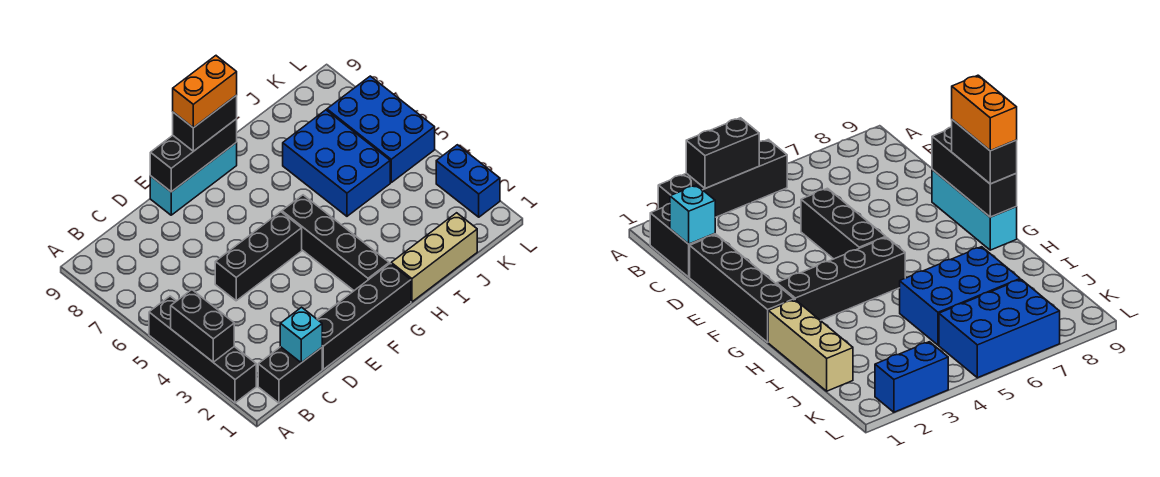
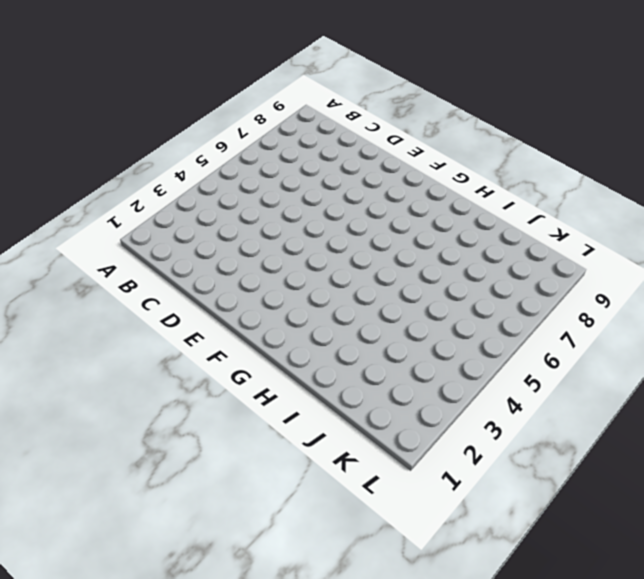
none -> black 1x4 brick [149,296,256,403]
none -> black 1x2 brick [258,347,322,403]
none -> black 1x4 brick [317,264,411,369]

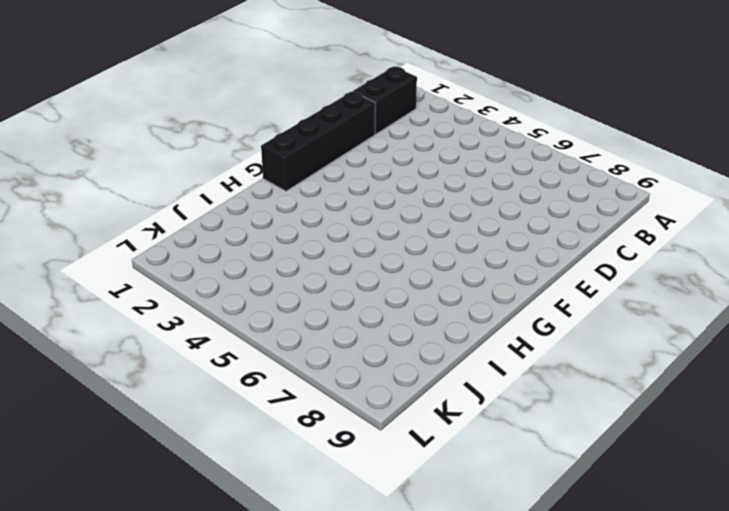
none -> black 1x4 brick [149,296,256,403]
none -> black 1x3 brick [215,212,302,301]
none -> cyan 1x3 brick [150,142,237,215]

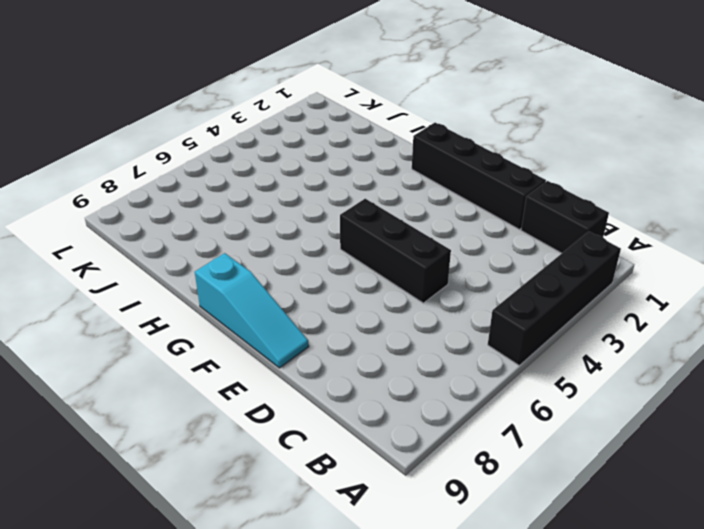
cyan 1x3 slope [195,253,309,368] -> cyan 1x3 brick [150,142,237,215]
none -> black 1x4 brick [282,195,389,290]
none -> tan 1x3 brick [391,213,477,302]
none -> blue 2x3 brick [283,110,390,216]

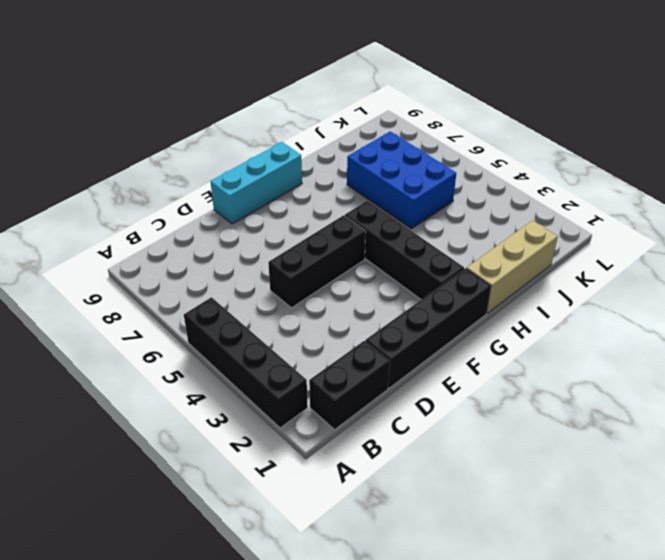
none -> blue 2x3 brick [327,76,435,182]
none -> blue 1x2 brick [436,145,500,217]
none -> black 1x2 brick [171,290,234,362]

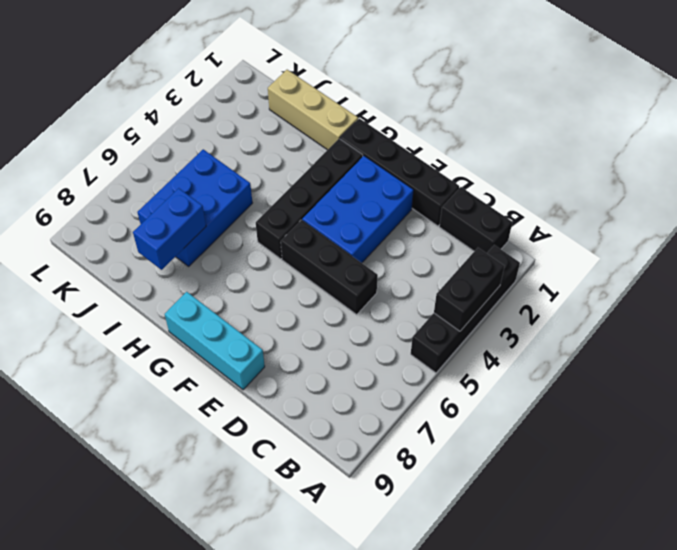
blue 2x3 brick [302,156,414,263] -> blue 2x3 brick moved to [327,76,435,182]
blue 1x2 brick [133,188,206,270] -> blue 1x2 brick moved to [436,145,500,217]
none -> cyan 1x1 brick [280,307,322,363]
none -> black 1x3 brick [150,119,237,192]
none -> black 1x2 brick [173,95,237,151]

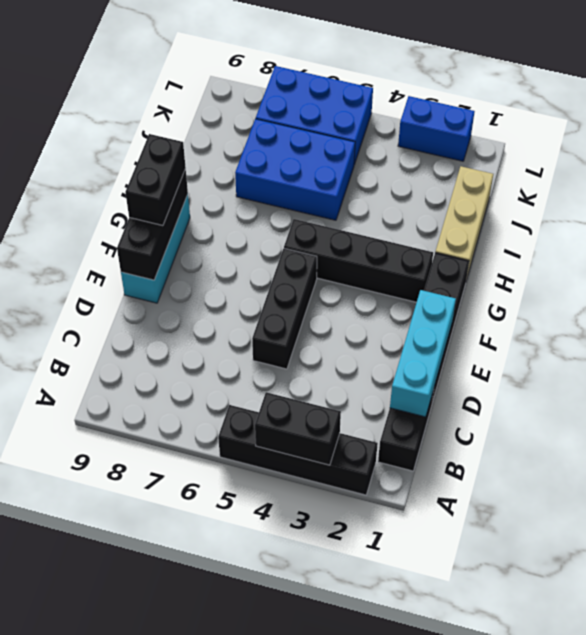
cyan 1x3 brick [390,290,456,417] -> cyan 1x1 brick [280,307,322,363]
none -> orange 1x2 brick [173,56,237,128]

